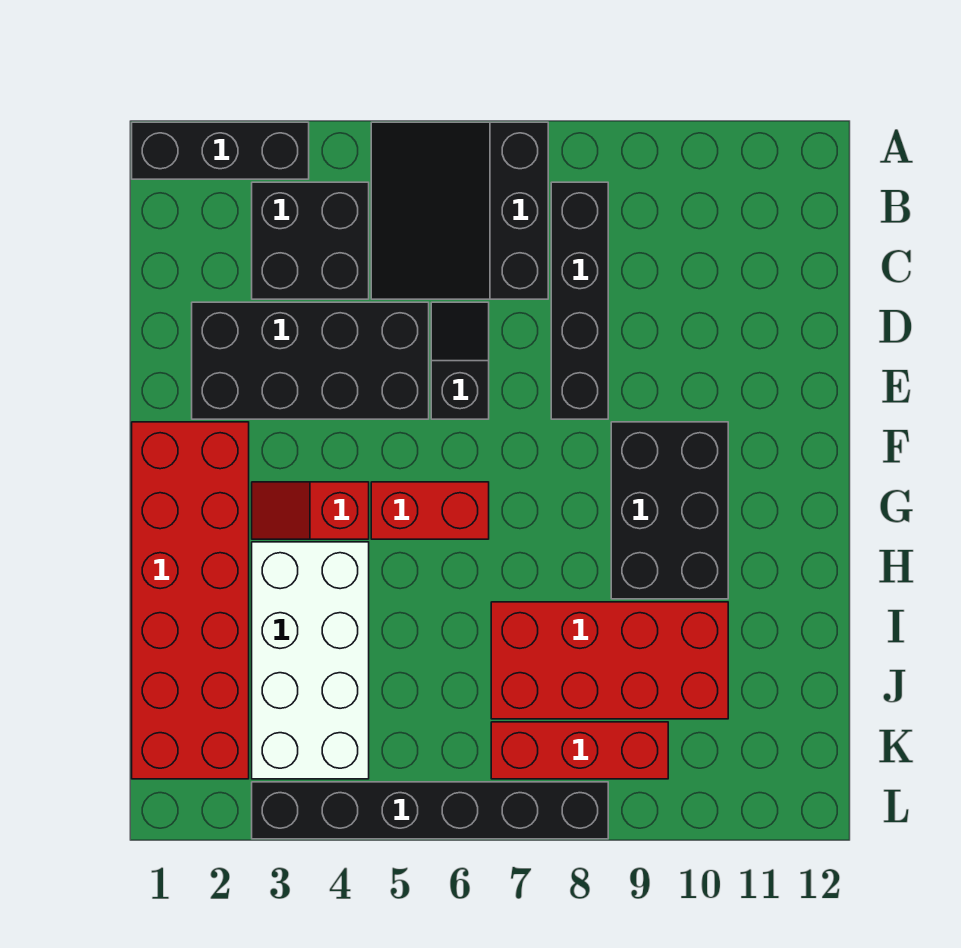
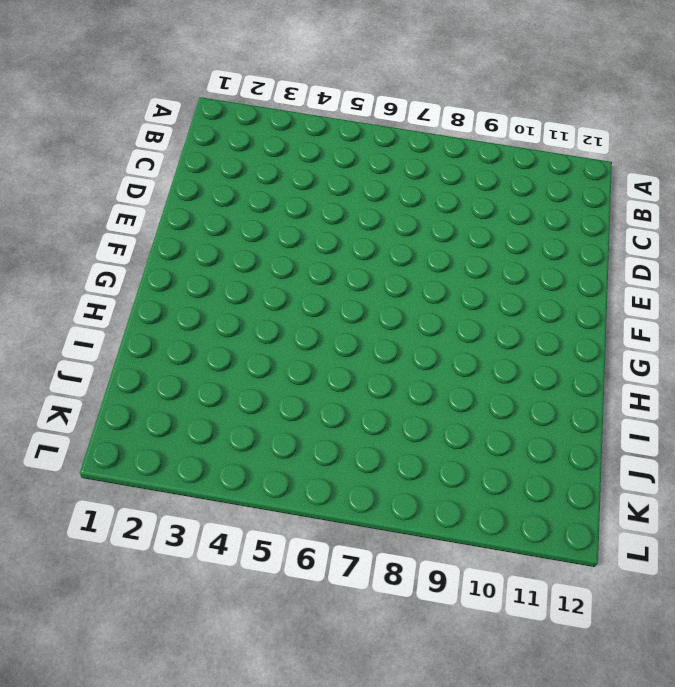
none -> black 1x3 brick [132,122,309,179]
none -> black 3x3 slope [371,122,548,299]
none -> black 2x2 brick [252,182,369,299]

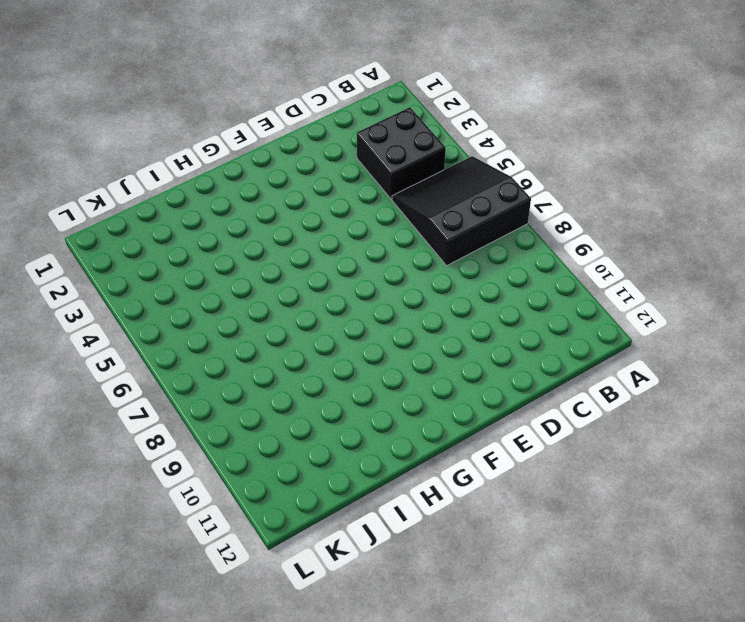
none -> black 1x3 brick [132,122,309,179]
none -> black 1x4 brick [551,182,608,419]
none -> black 2x4 brick [192,302,429,419]

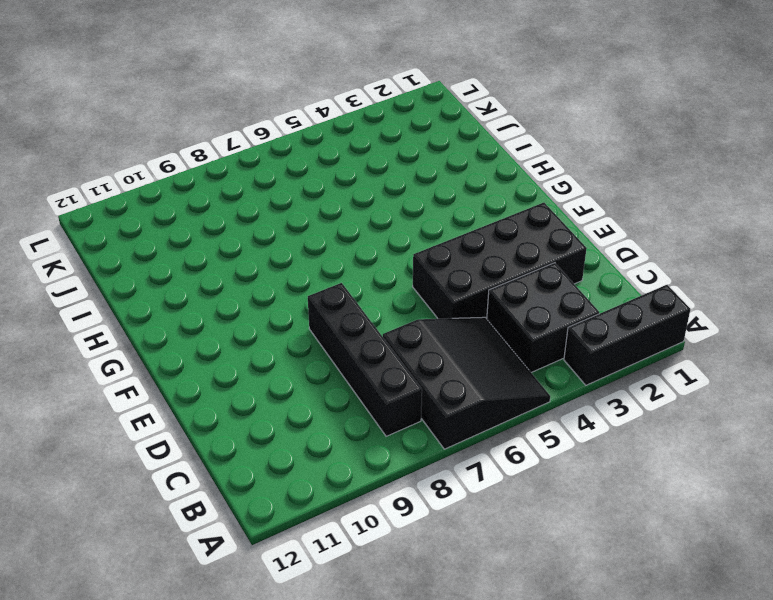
none -> black 1x2 slope [431,302,489,419]
none -> red 2x6 brick [132,422,249,779]
none -> black 2x3 brick [611,422,728,599]

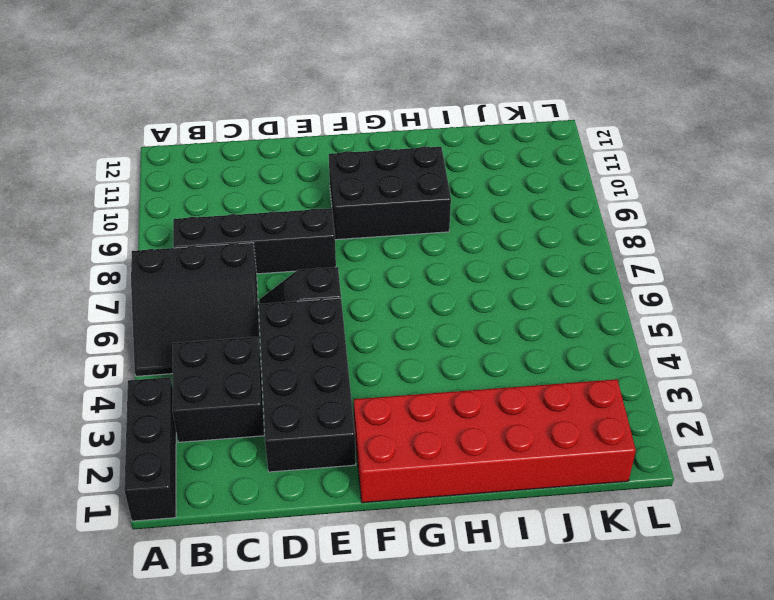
none -> red 1x2 slope [252,482,369,539]
none -> red 1x2 brick [371,482,489,539]
none -> white 2x4 brick [252,542,369,779]

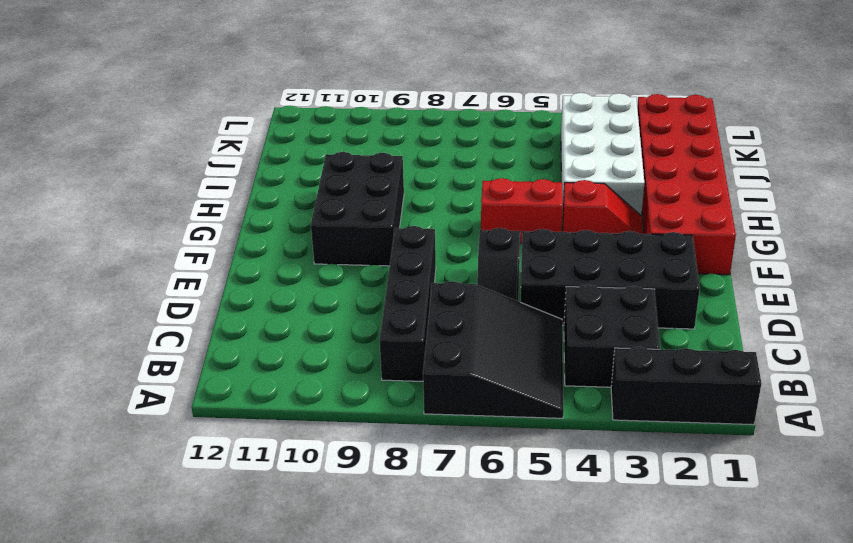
none -> red 2x4 brick [491,602,728,719]
none -> red 1x3 brick [491,722,668,779]
none -> black 1x6 brick [252,782,608,839]

